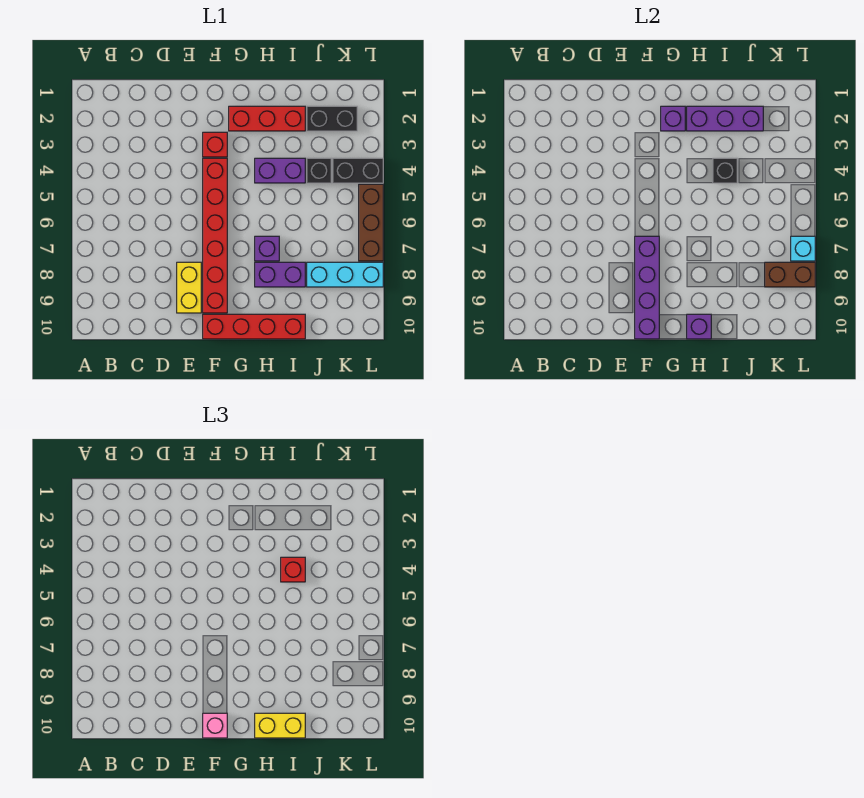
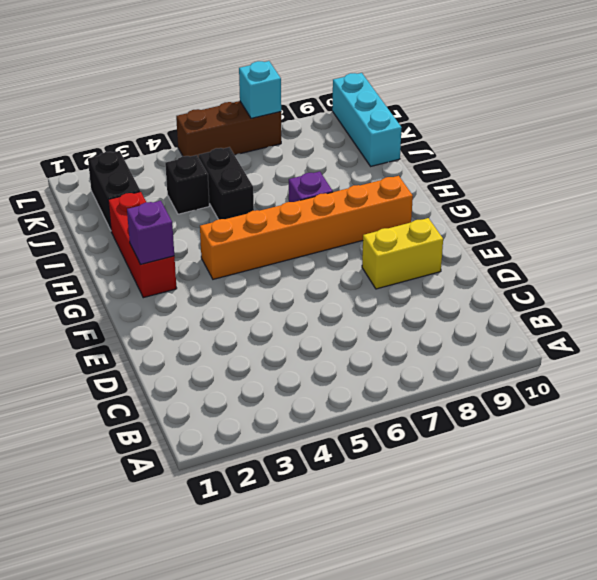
orange 1x6 brick [200,176,413,279] -> none
black 1x2 brick [198,147,254,219] -> black 1x2 brick moved to [333,158,383,183]
cyan 1x3 brick [332,73,402,166] -> cyan 1x3 brick moved to [307,262,383,287]
none -> red 1x1 brick [203,132,227,157]
none -> red 1x6 brick [203,158,227,313]
none -> red 1x4 brick [203,314,305,339]

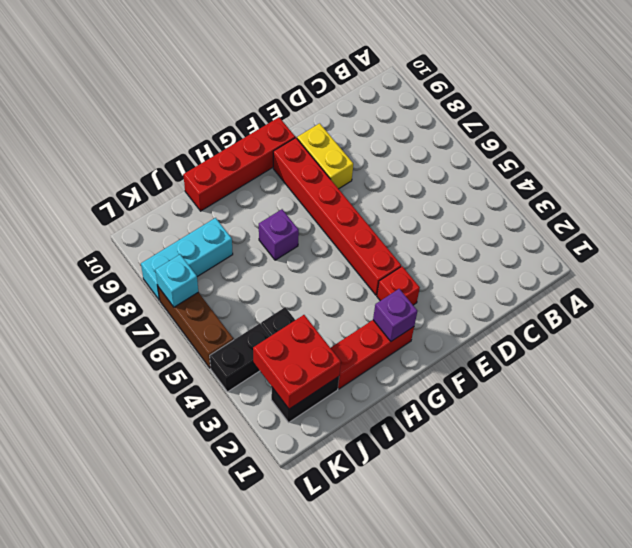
red 2x2 brick [253,315,341,409] -> purple 1x3 brick [687,106,763,131]
none -> purple 1x2 brick [255,158,305,183]
none -> purple 1x2 brick [255,262,305,287]
none -> purple 1x4 brick [635,236,659,339]

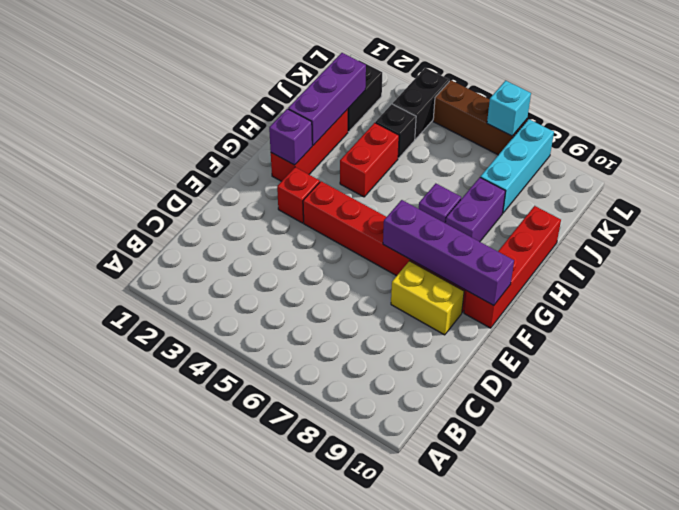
red 1x2 brick [340,123,399,197] -> purple 1x2 brick [255,158,305,183]
none -> purple 1x1 brick [687,314,711,339]
none -> black 1x1 brick [713,158,737,183]
none -> brown 1x2 brick [765,262,815,287]

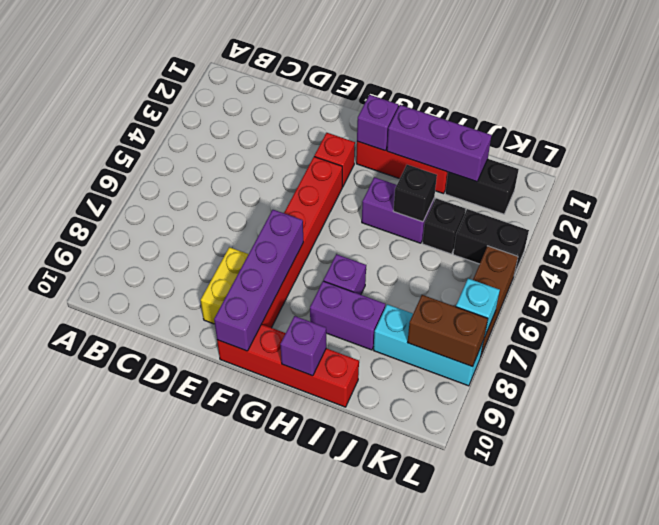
none -> pink 1x1 brick [203,713,227,738]
none -> yellow 1x2 brick [255,713,305,738]
none -> red 1x1 brick [281,557,305,582]

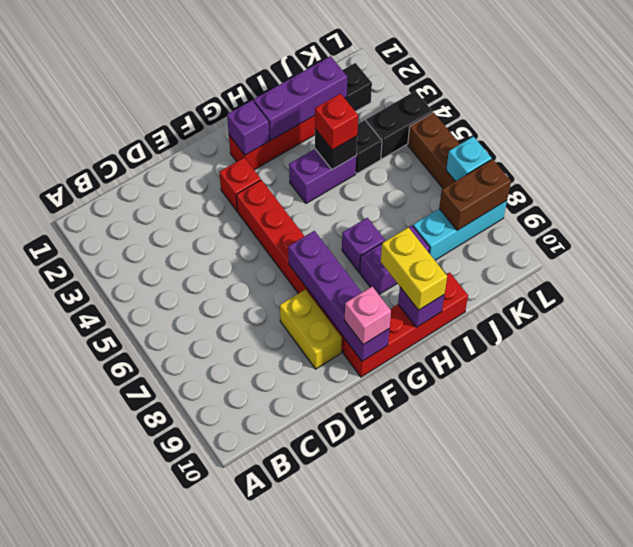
yellow 1x2 brick [381,227,447,310] -> yellow 1x2 brick turned to [255,713,305,738]

